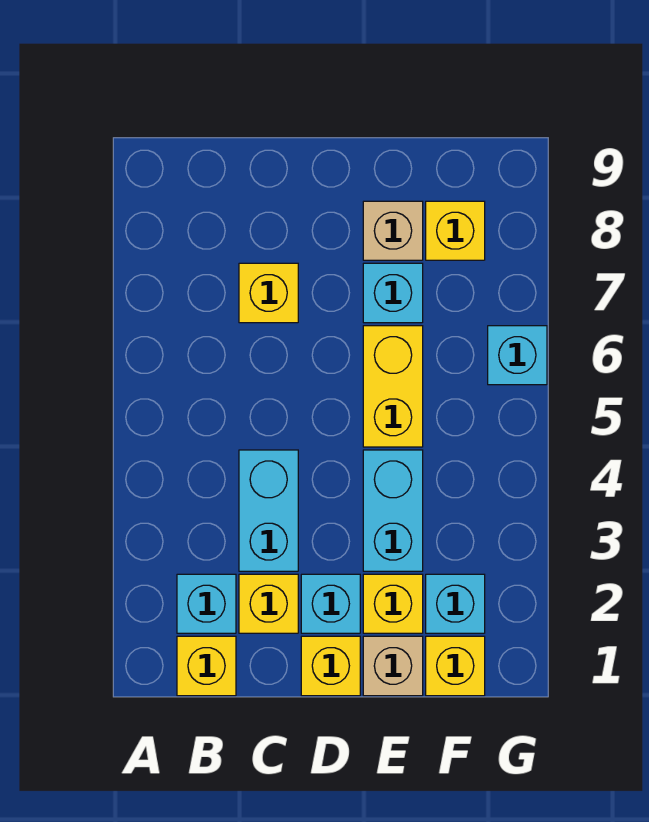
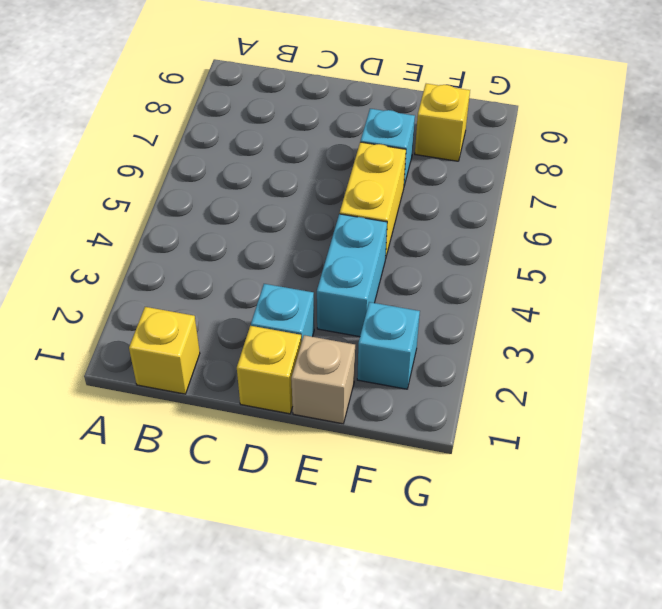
none -> cyan 1x1 brick [177,574,236,633]
none -> yellow 1x1 brick [239,574,298,633]
none -> cyan 1x2 brick [239,450,298,571]

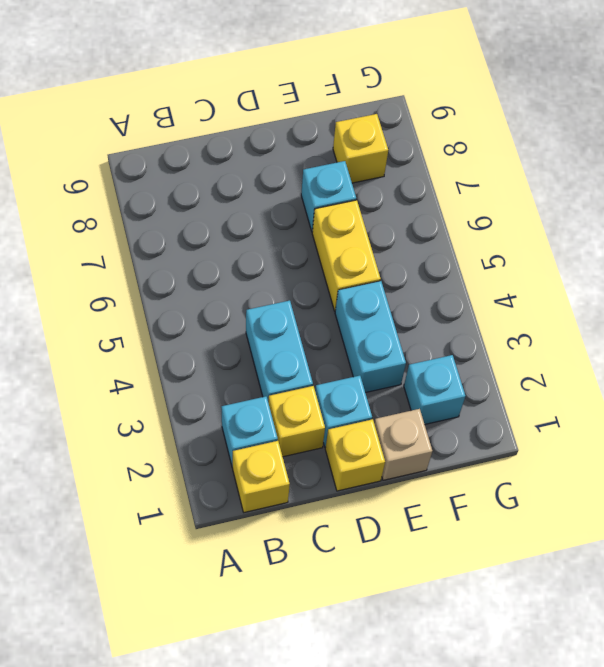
none -> yellow 1x1 brick [239,263,298,323]
none -> yellow 1x1 brick [363,574,423,633]
none -> tan 1x1 brick [363,201,423,260]

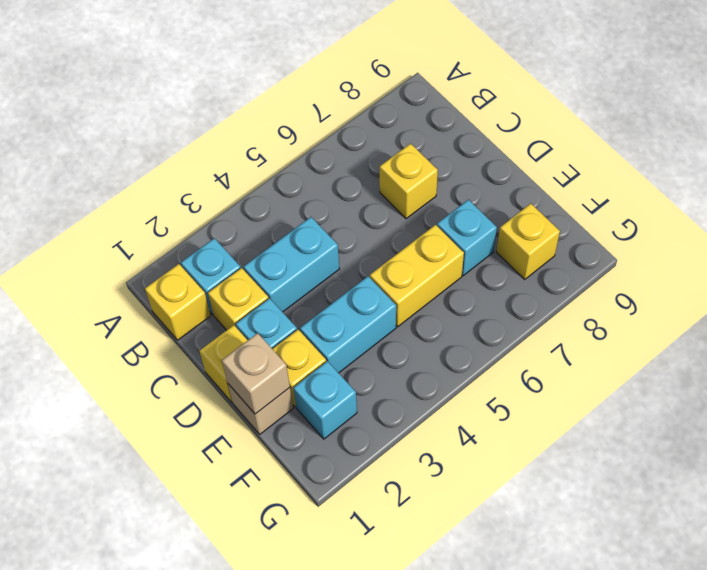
tan 1x1 brick [222,333,290,414] -> tan 1x1 brick moved to [363,201,423,260]
none -> yellow 1x1 brick [426,636,485,696]
none -> cyan 1x1 brick [488,326,547,385]

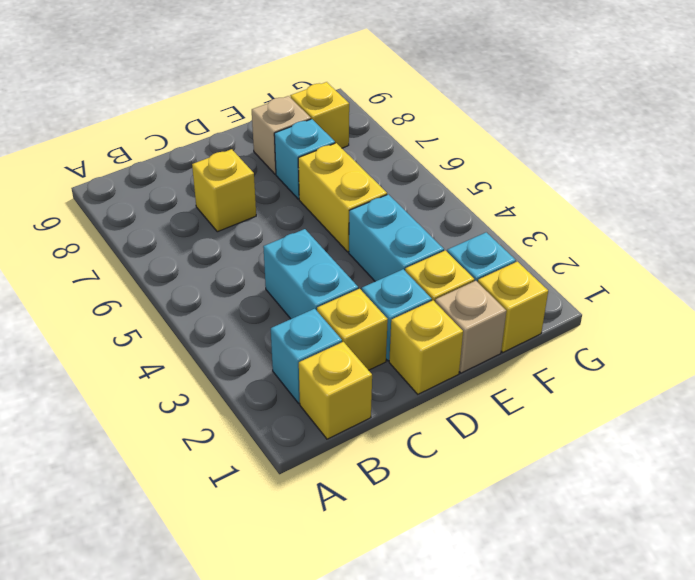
none -> cyan 1x1 brick [488,326,547,385]

